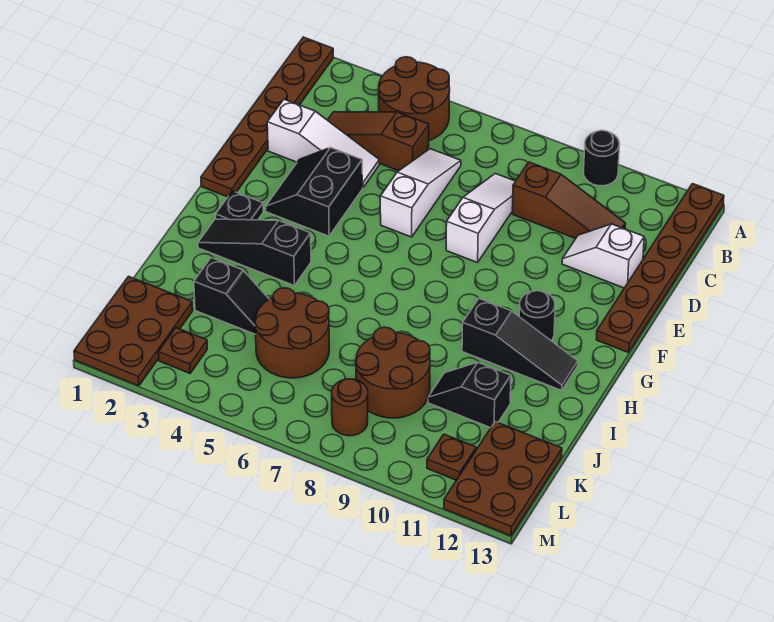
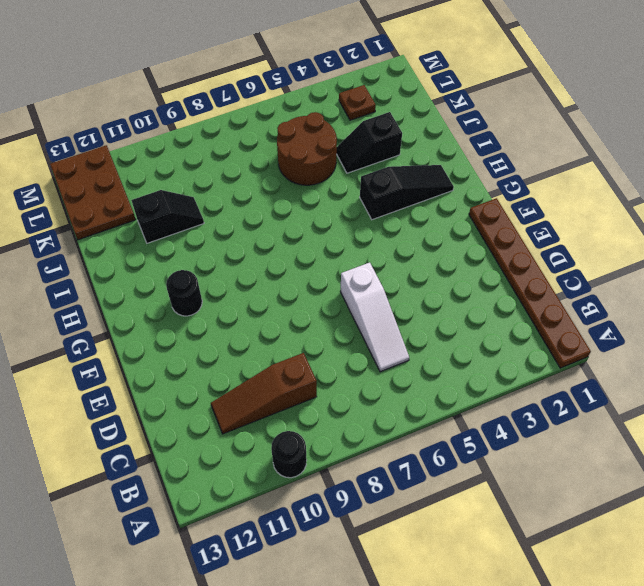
none -> brown 2x2 round brick [379,57,450,141]
none -> brown 1x6 plate [596,184,724,353]
none -> brown 1x3 slope [328,112,429,171]

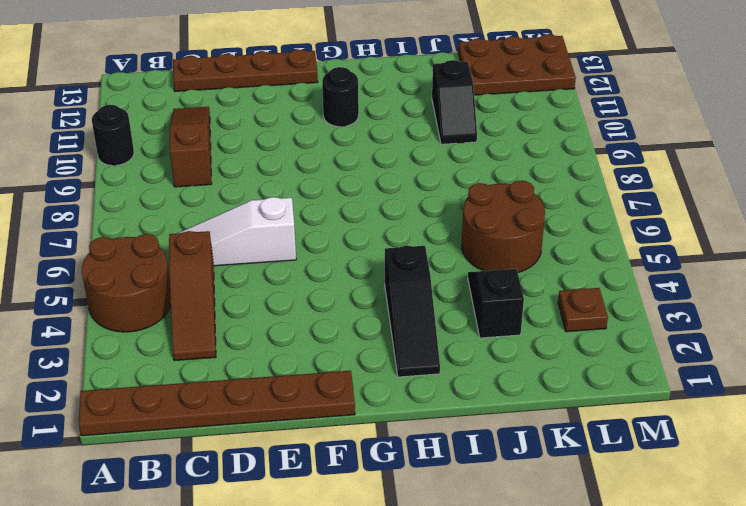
brown 1x4 plate [173,49,318,91] -> brown 1x6 plate [596,184,724,353]
none -> white 1x3 slope [446,174,515,263]
none -> white 1x3 slope [267,99,379,187]
none -> white 1x2 slope [562,224,644,288]

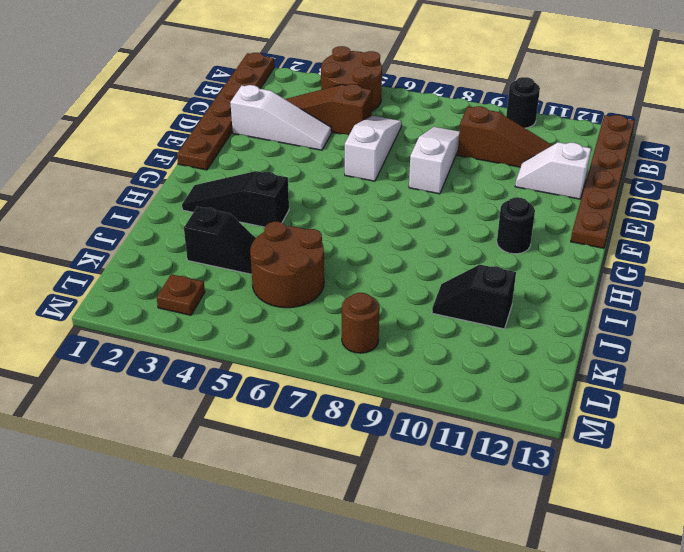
none -> black 2x2 slope [266,148,363,236]
none -> black 1x1 plate [216,191,263,220]
none -> black 1x3 slope [462,299,578,390]

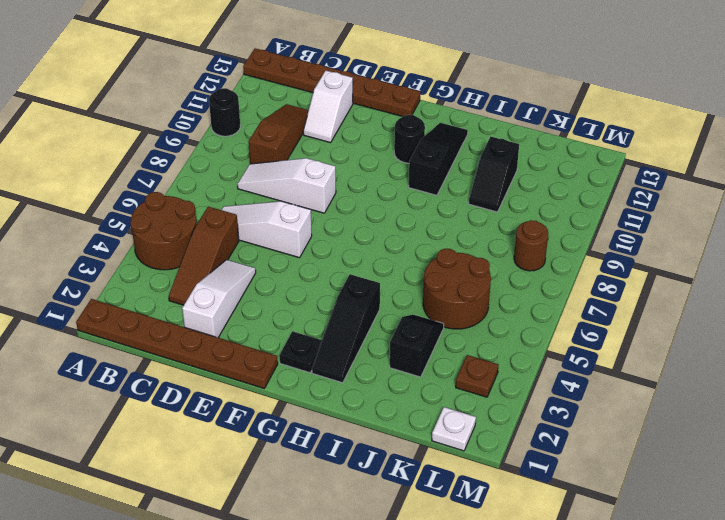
white 1x1 plate [432,407,476,451] -> brown 2x3 plate [74,276,193,386]
none -> black 2x2 slope [266,148,363,236]
none -> brown 2x2 round brick [356,327,430,418]
none -> brown 2x3 plate [444,422,562,536]

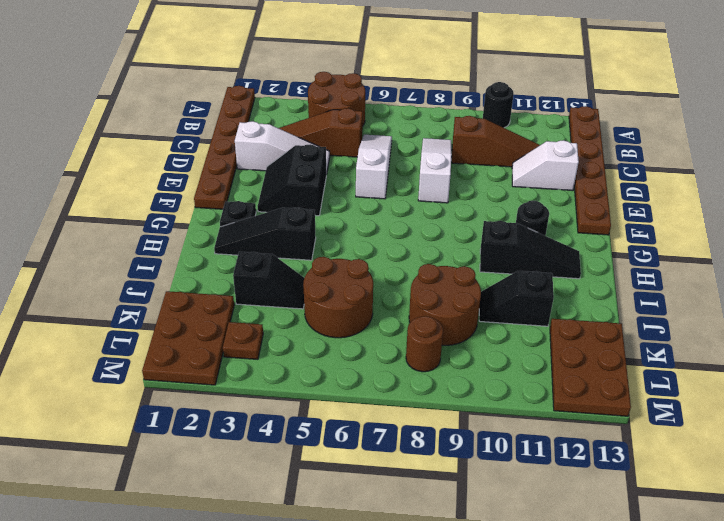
none -> brown 1x1 plate [427,434,476,480]

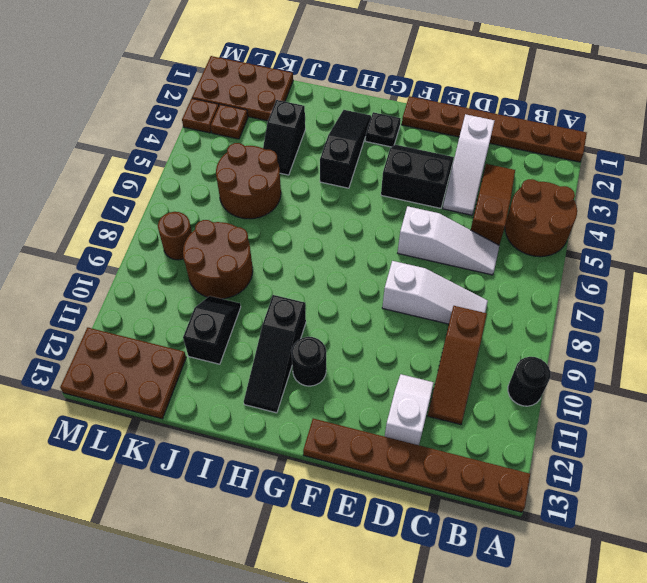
brown 1x1 plate [182,99,219,133] -> brown 1x1 plate moved to [427,434,476,480]

